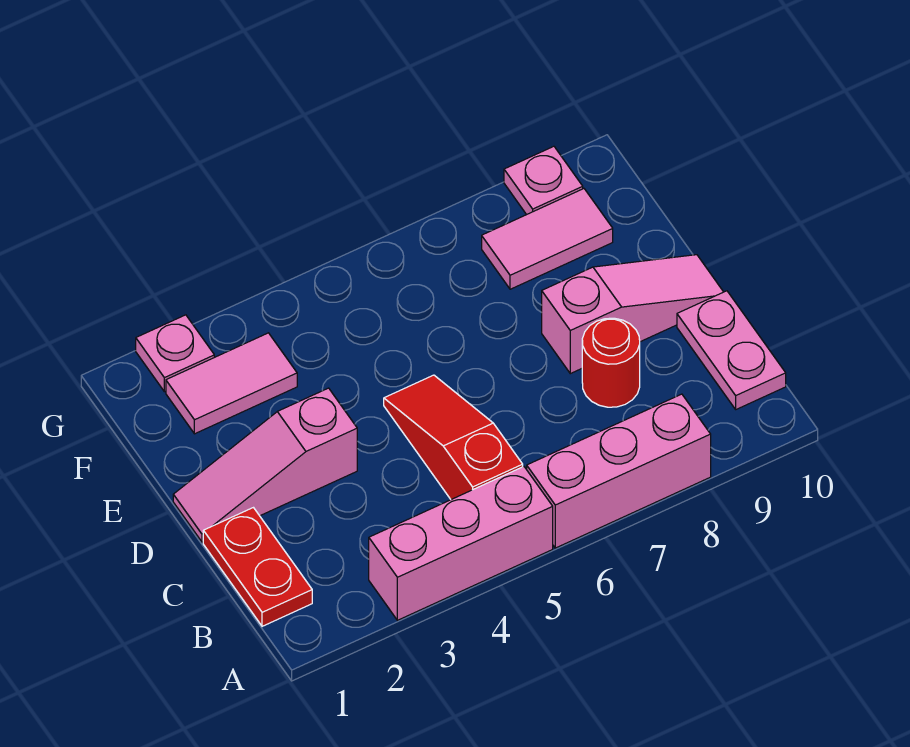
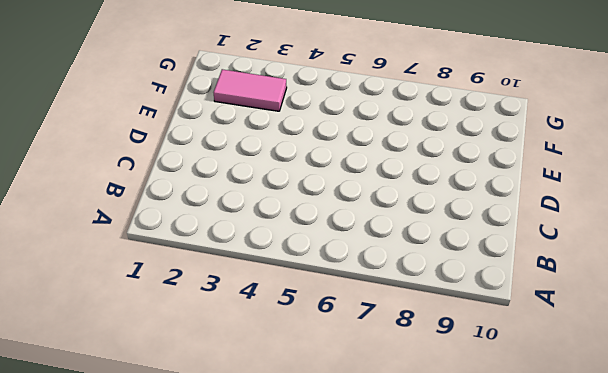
none -> pink 1x3 brick [369,467,553,620]
none -> pink 1x3 brick [527,394,711,548]
none -> red 1x2 plate [203,508,312,626]

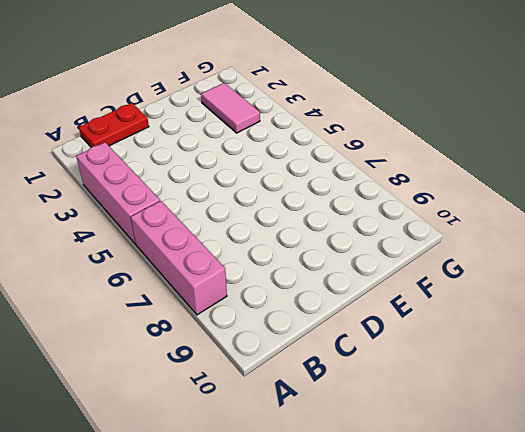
none -> red 1x3 slope [384,375,523,499]
none -> pink 1x2 plate [677,291,786,409]
none -> red 1x1 round brick [582,318,640,407]

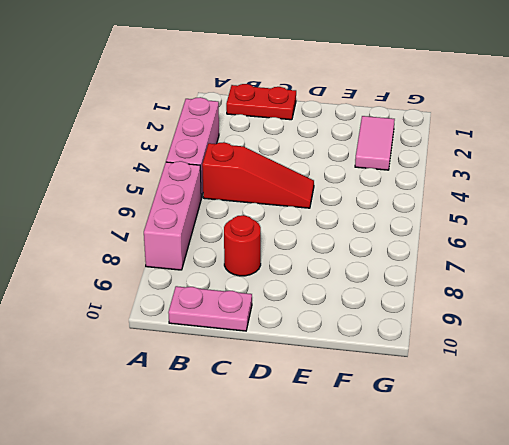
none -> pink 1x3 slope [173,388,357,542]
none -> pink 1x3 slope [542,255,723,374]
none -> pink 1x2 tile [482,189,613,289]

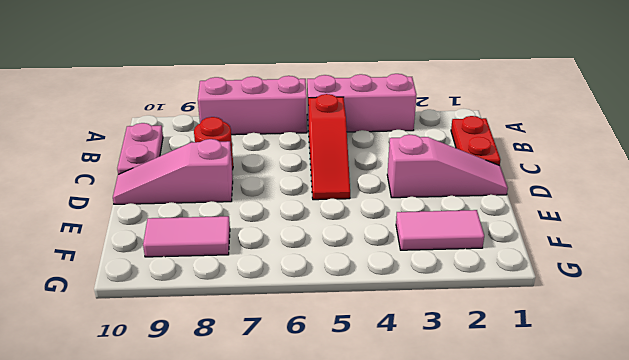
none -> pink 1x1 plate [136,315,214,392]
none -> pink 1x1 plate [504,146,583,215]

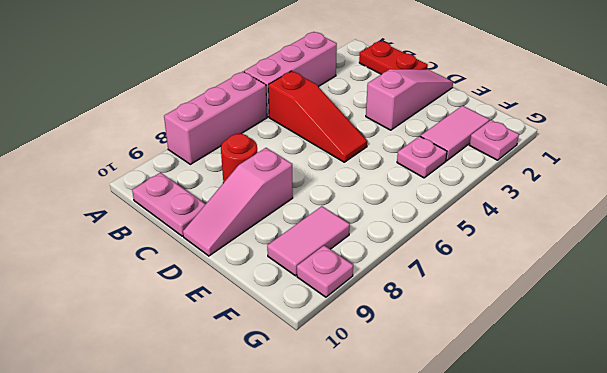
pink 1x1 plate [397,136,447,178] -> none

